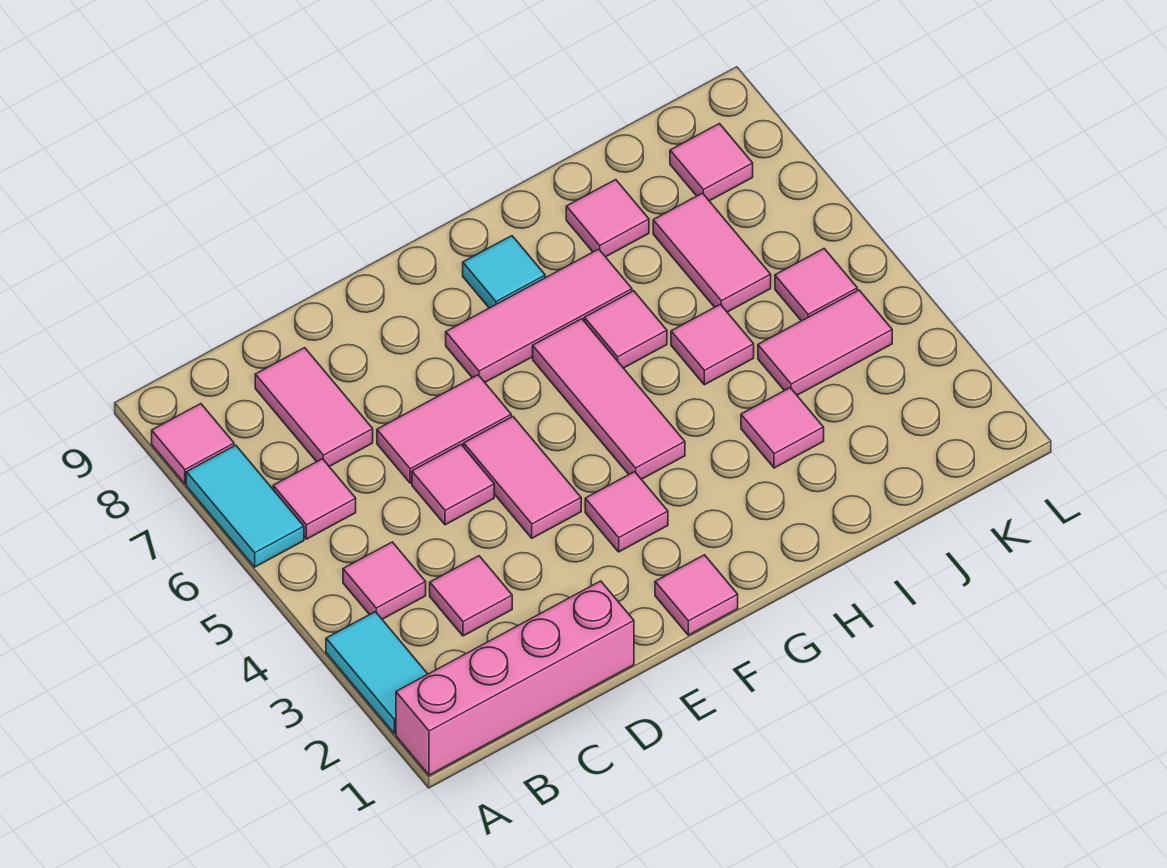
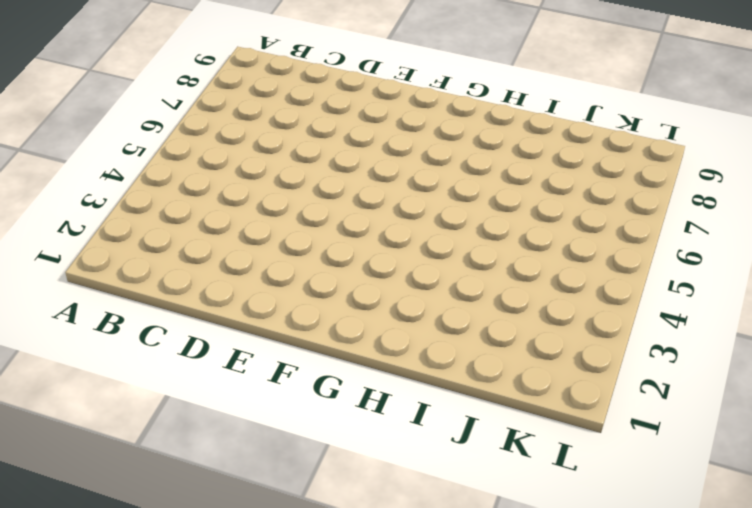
none -> pink 1x4 brick [396,581,634,775]
none -> cyan 1x2 tile [326,612,427,734]
none -> cyan 1x2 tile [186,445,304,567]

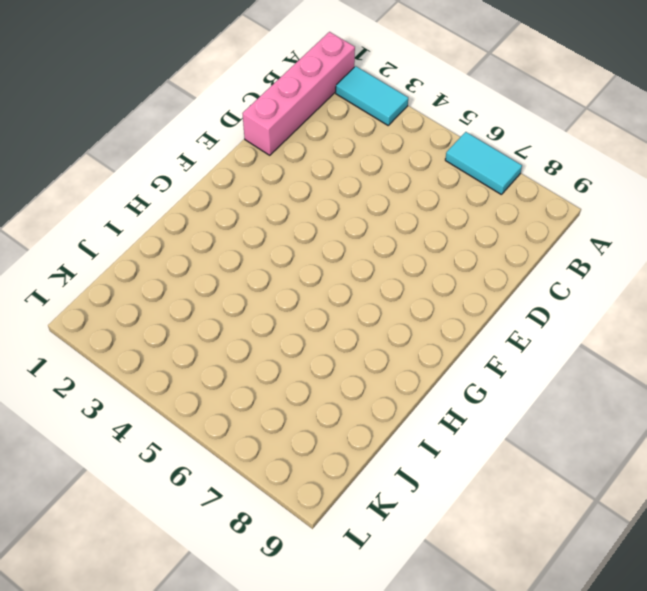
none -> pink 1x1 tile [152,404,234,484]
none -> pink 1x1 tile [343,542,426,619]
none -> pink 1x1 tile [273,459,356,539]

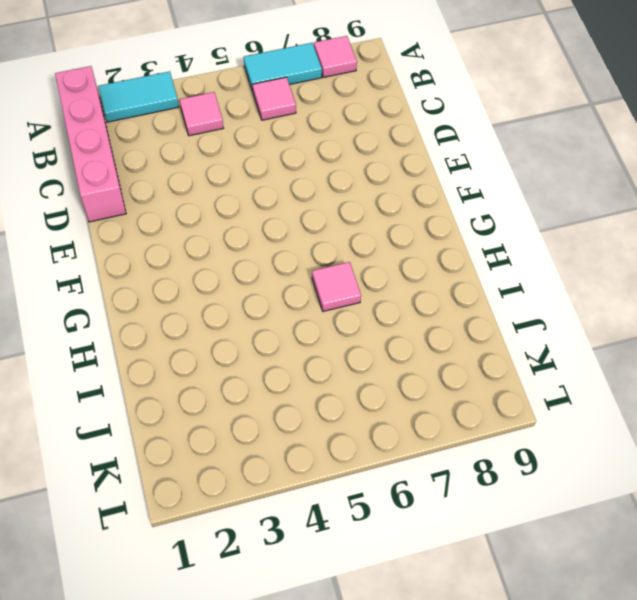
none -> pink 1x1 tile [430,556,512,636]
none -> pink 1x2 tile [255,348,373,467]
none -> pink 1x1 tile [412,445,494,525]

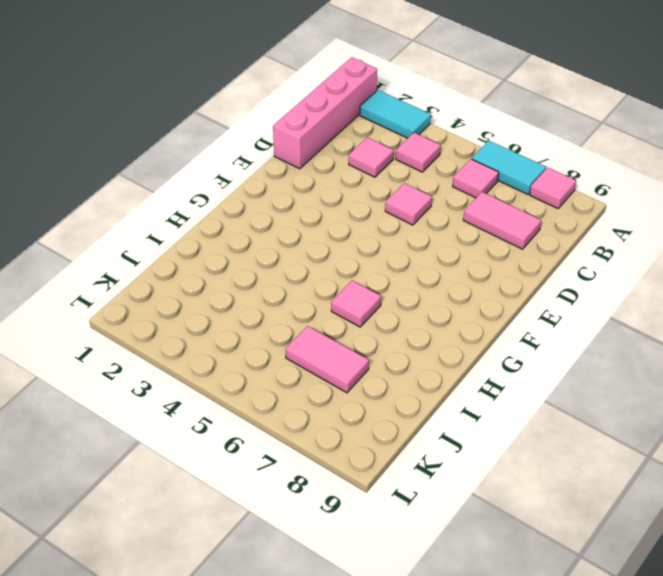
none -> pink 1x2 tile [377,375,511,483]
none -> pink 1x2 tile [464,417,581,538]
none -> pink 1x1 tile [655,555,738,635]

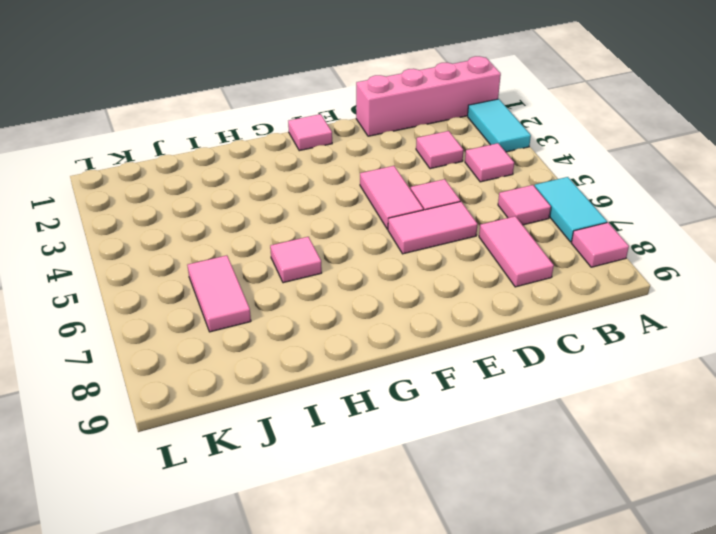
none -> pink 1x1 tile [585,472,668,552]
none -> pink 1x3 tile [446,249,632,382]
none -> pink 1x3 tile [533,319,685,479]

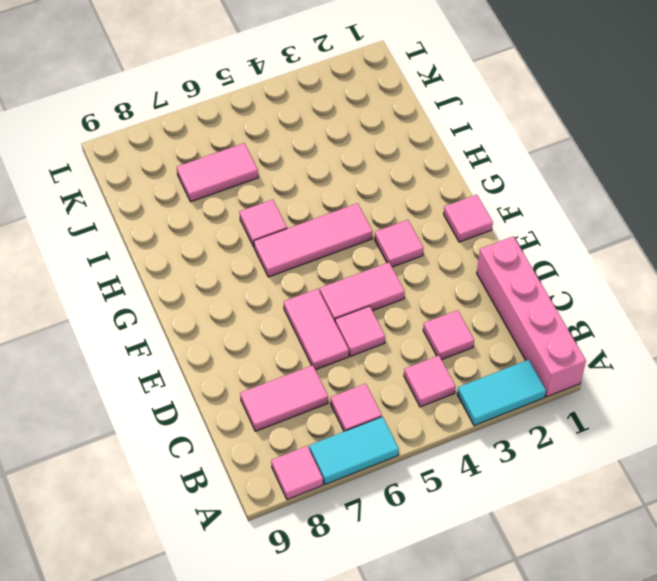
none -> pink 1x3 tile [446,249,632,382]
none -> cyan 1x1 tile [463,236,545,308]
none -> pink 1x1 tile [741,388,824,468]

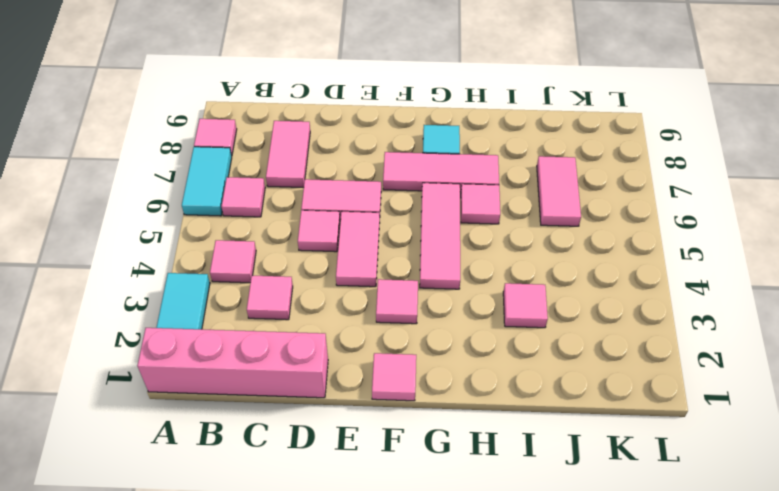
none -> pink 1x1 tile [671,304,754,385]
none -> pink 1x1 tile [566,180,649,257]
none -> pink 1x2 tile [758,290,892,395]

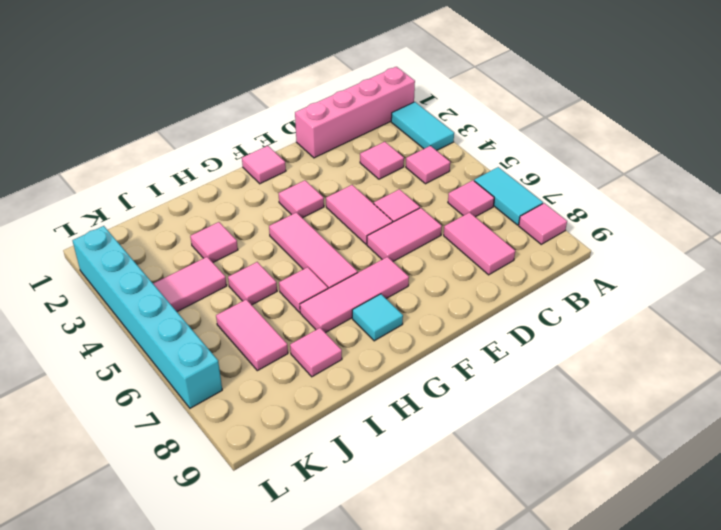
cyan 1x6 brick [72,226,222,408] -> none
none -> pink 1x1 tile [775,249,857,321]
none -> pink 1x1 tile [670,124,753,201]

